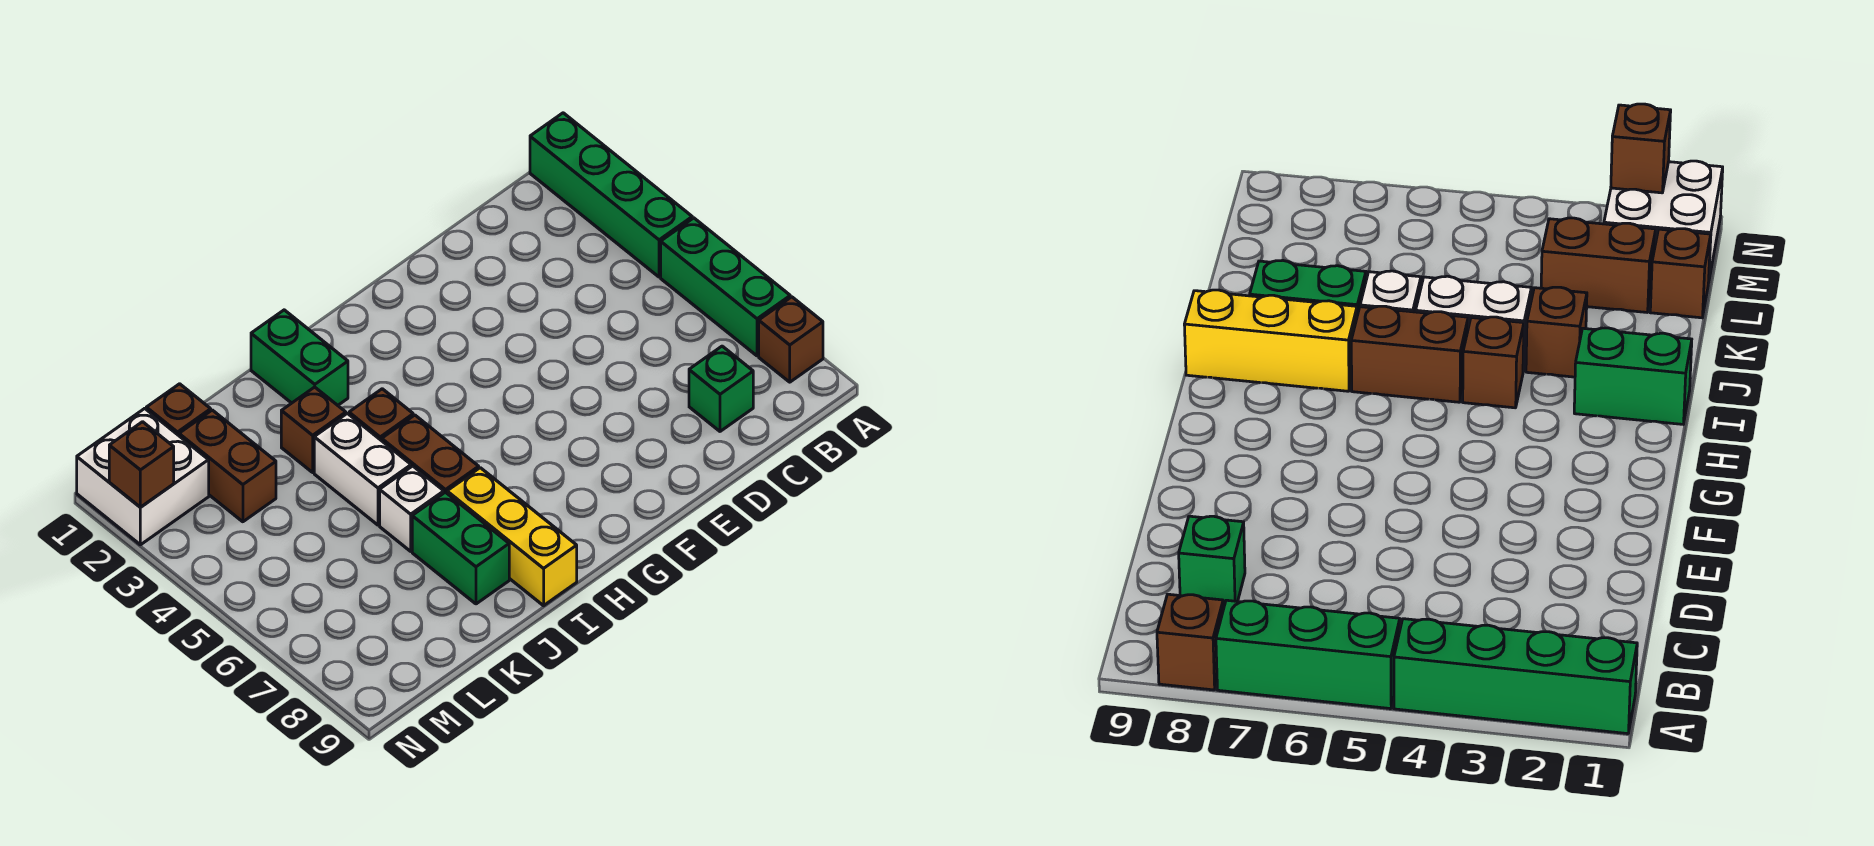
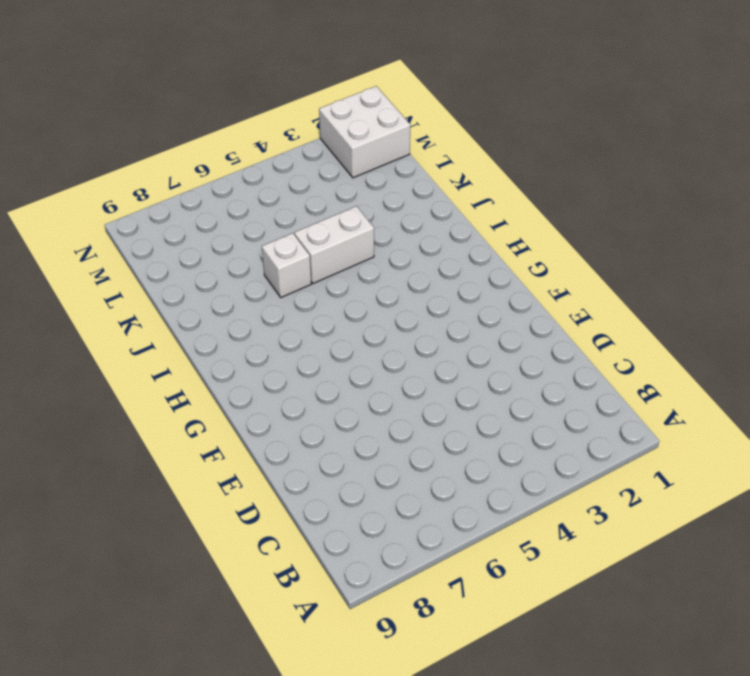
none -> green 1x4 brick [530,113,692,277]
none -> green 1x3 brick [661,218,790,356]
none -> brown 1x1 brick [759,297,823,382]

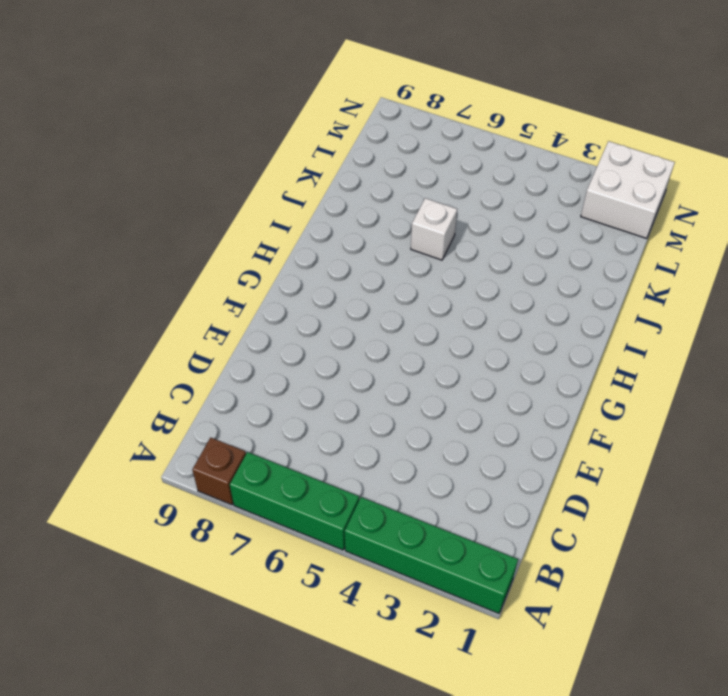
none -> green 1x1 brick [689,346,753,431]
none -> green 1x2 brick [251,310,348,405]
none -> brown 1x1 brick [349,389,413,441]

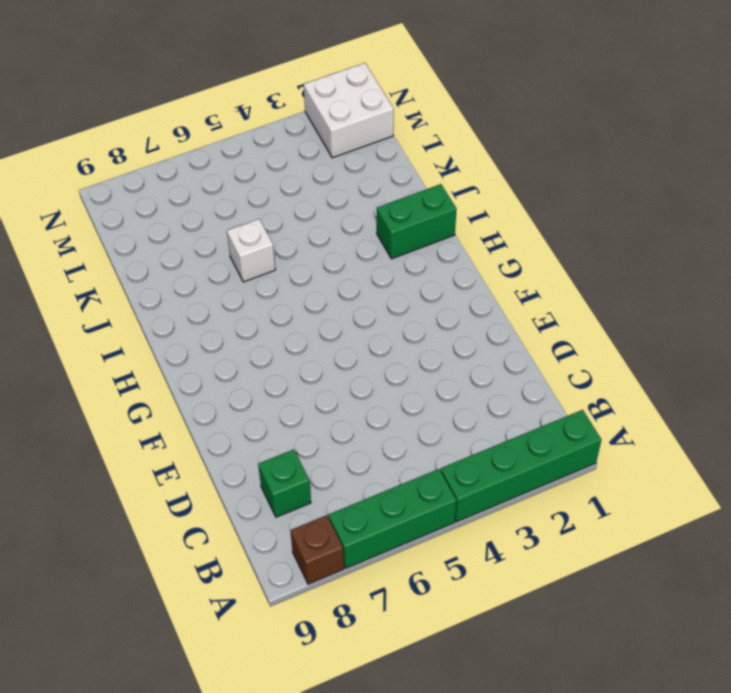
none -> brown 1x1 brick [349,389,413,441]
none -> brown 1x2 brick [382,415,479,493]
none -> yellow 1x3 brick [447,468,577,606]

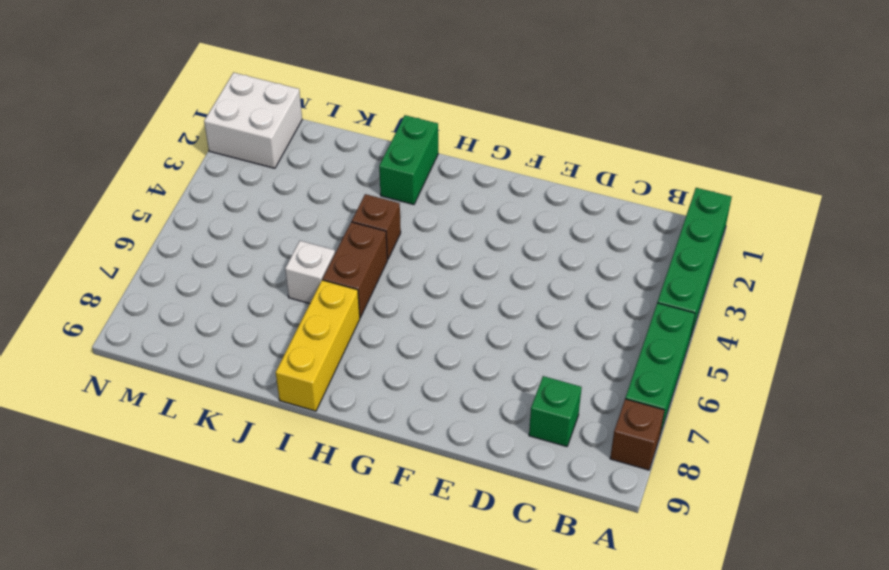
none -> brown 1x1 brick [281,387,346,472]
none -> white 1x2 brick [314,413,411,525]
none -> green 1x2 brick [412,492,509,604]

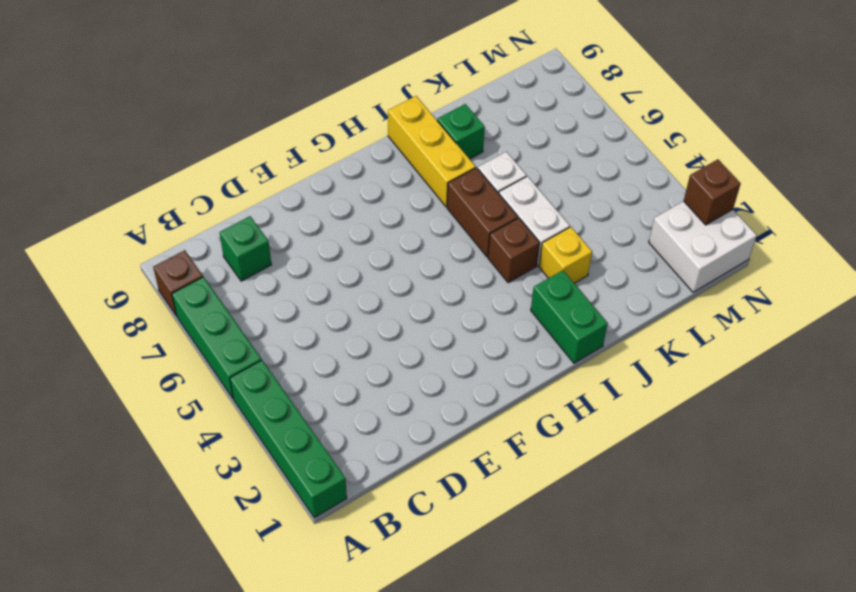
yellow 1x1 brick [539,227,592,283] -> brown 1x1 brick [281,387,346,472]
green 1x1 brick [437,104,485,159] -> green 1x2 brick [412,492,509,604]
none -> brown 1x1 brick [146,384,211,435]
none -> brown 1x2 brick [179,410,276,522]

